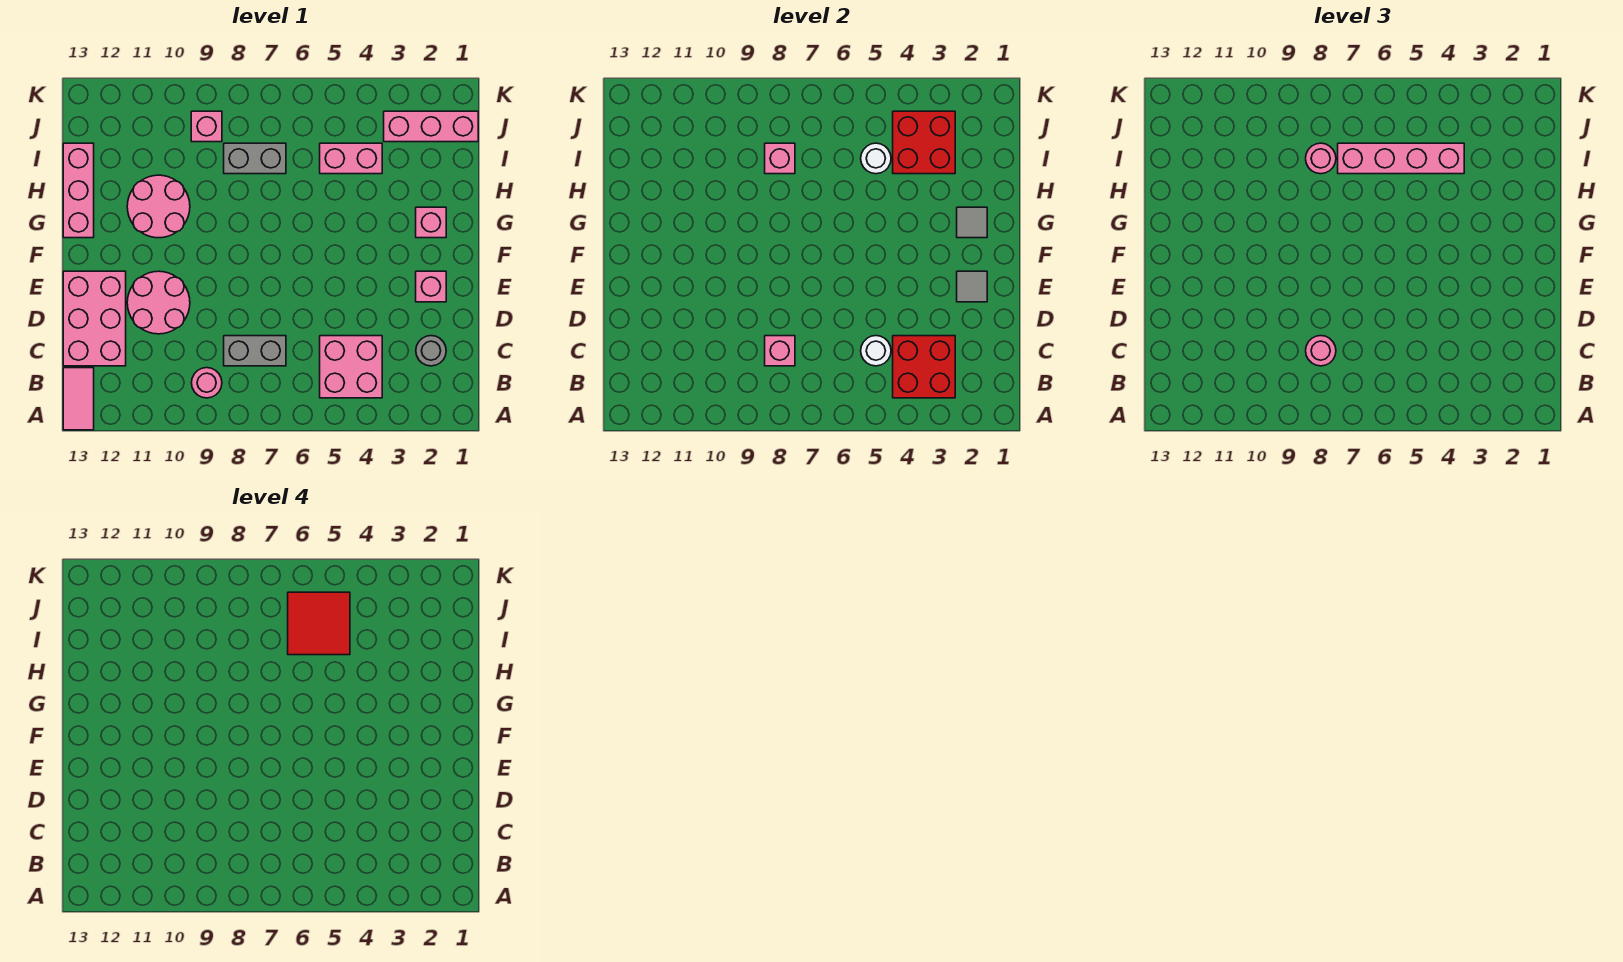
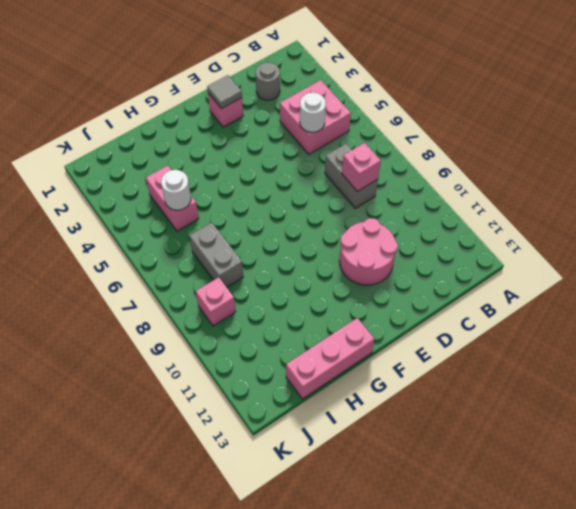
none -> pink 1x2 tile [63,368,94,430]
none -> pink 1x1 round brick [192,368,222,398]
none -> pink 2x3 brick [63,271,126,366]

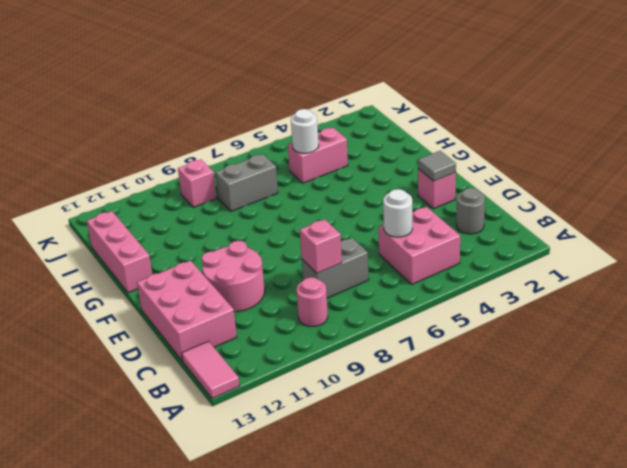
none -> pink 1x1 brick [416,207,446,238]
none -> pink 2x2 round brick [127,175,190,238]
none -> pink 1x3 brick [384,111,478,142]

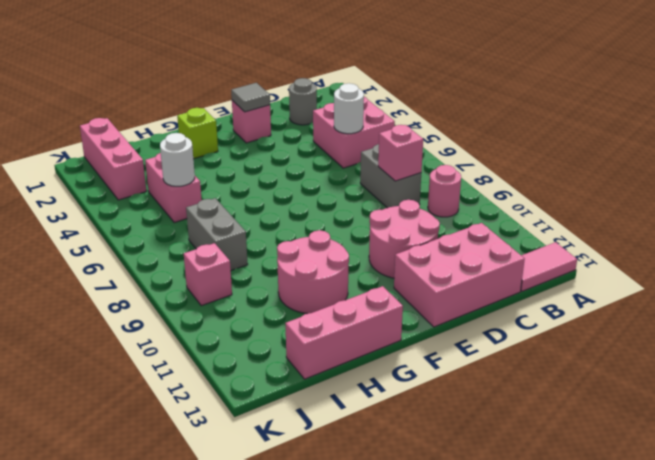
lime 1x1 brick [177,108,218,159] -> pink 1x1 brick [416,207,446,238]
none -> red 2x2 brick [893,336,955,398]
none -> grey 1x1 tile [957,207,987,238]
none -> red 2x2 brick [893,111,955,174]

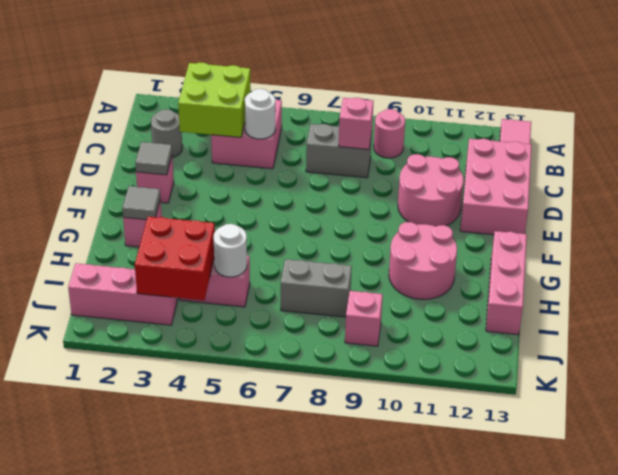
lime 2x2 brick [178,62,251,137] -> red 2x2 brick [893,336,955,398]
none -> pink 1x1 brick [765,143,795,174]
none -> pink 1x1 round brick [1306,336,1336,366]
none -> pink 1x4 brick [1338,143,1464,174]

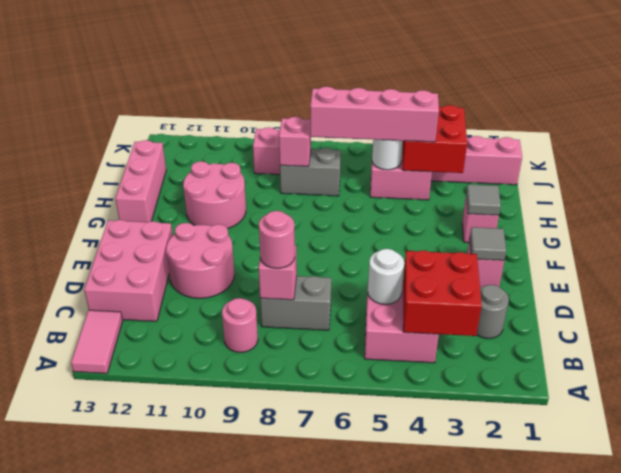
none -> pink 1x1 round brick [1306,143,1336,174]
none -> red 2x2 tile [288,592,350,655]

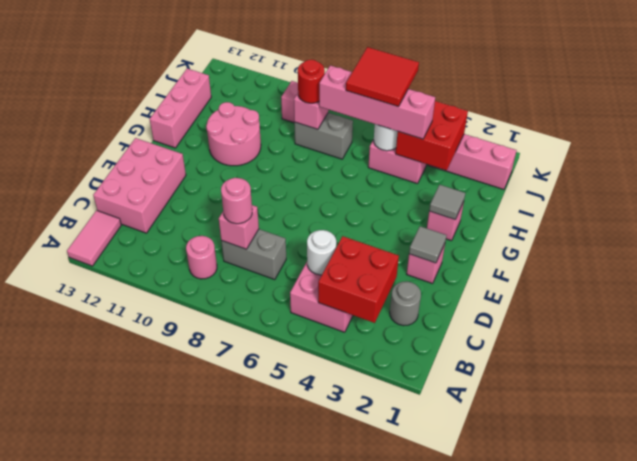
red 1x1 round brick [298,60,325,103] -> pink 1x1 round brick [1306,143,1336,174]
none -> pink 2x2 round brick [127,271,190,334]

